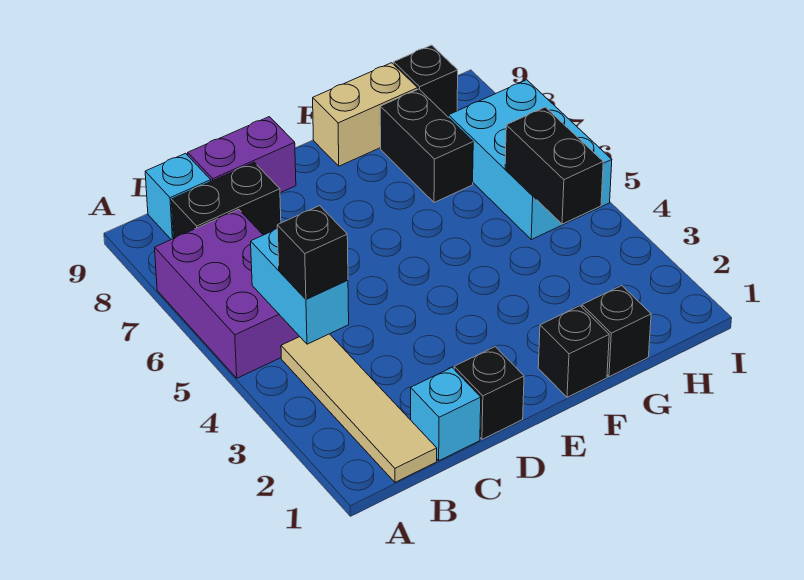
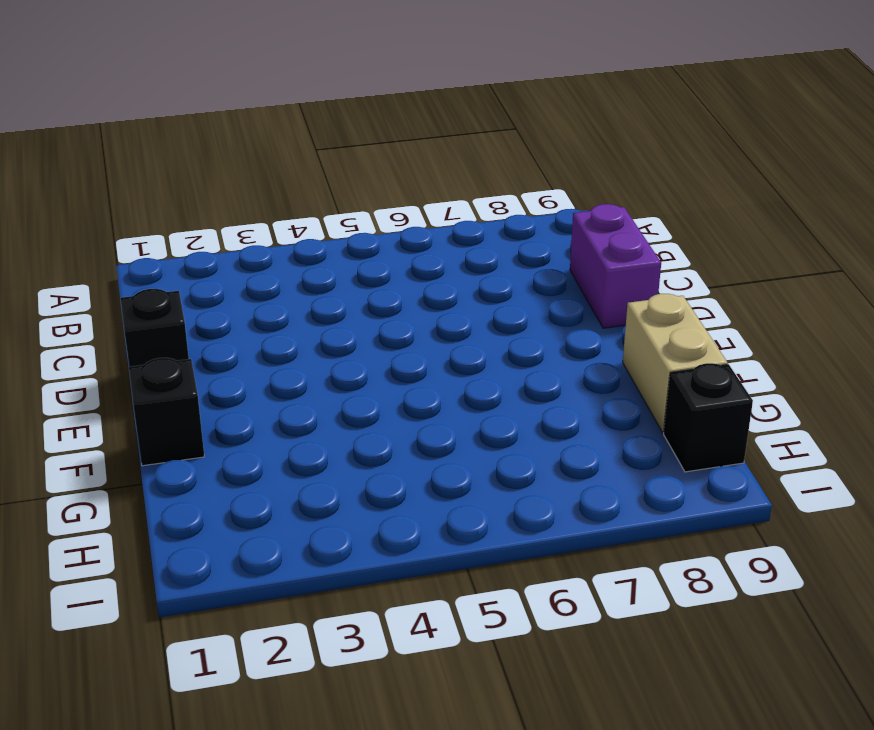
none -> purple 2x3 brick [155,209,300,378]
none -> tan 1x4 tile [281,334,437,482]
none -> black 1x2 brick [171,163,281,238]

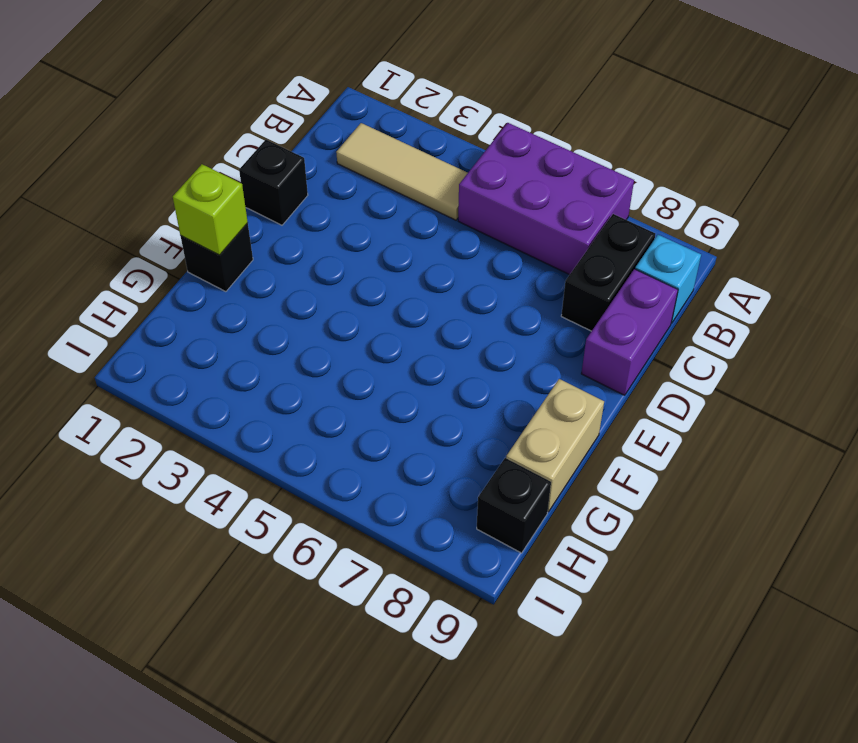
tan 1x3 tile [336,123,468,220] -> tan 1x4 tile [281,334,437,482]
lime 1x1 brick [173,164,248,255] -> none
none -> cyan 1x1 brick [411,368,481,461]
none -> black 1x1 brick [582,286,651,377]
none -> black 1x2 brick [380,89,473,203]

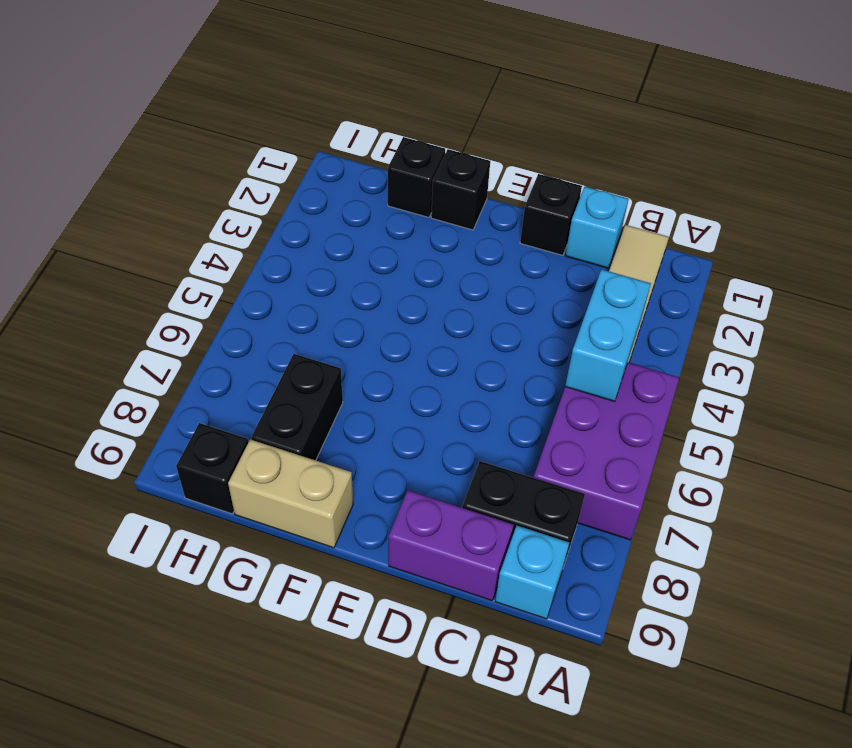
none -> cyan 2x3 brick [448,80,612,240]
none -> black 1x2 brick [505,107,603,224]
none -> black 1x1 brick [277,206,348,299]

